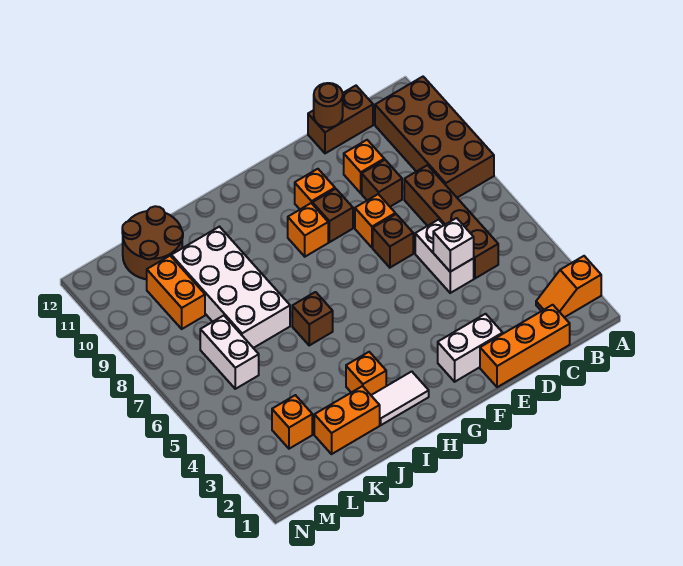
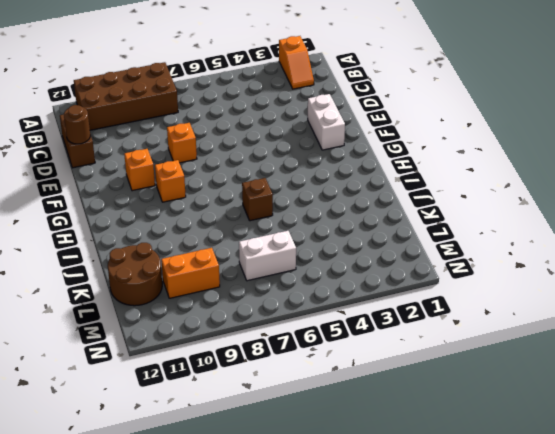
none -> orange 1x3 brick [480,305,570,387]
none -> brown 1x4 brick [404,165,498,278]
none -> white 1x2 brick [415,220,474,293]

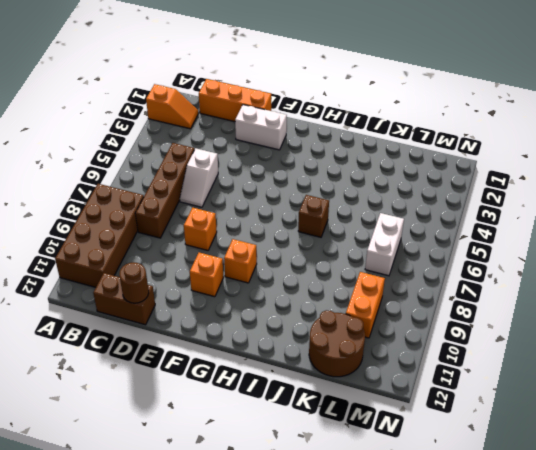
white 1x2 slope [180,148,218,207] -> white 1x2 brick [415,220,474,293]
none -> brown 1x1 brick [362,160,402,207]
none -> orange 1x1 brick [344,140,384,193]
none -> brown 1x1 brick [373,214,413,268]

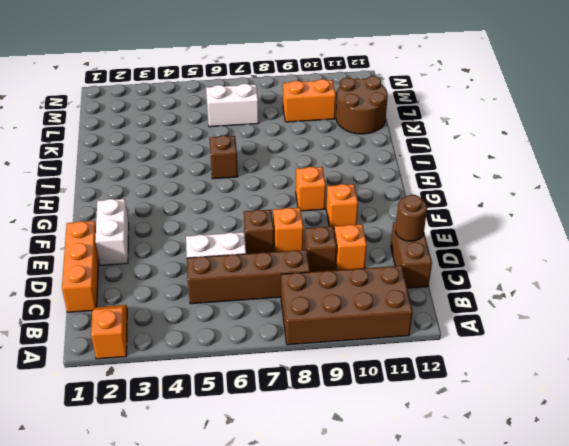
none -> brown 1x1 brick [312,189,353,242]
none -> white 1x2 tile [371,371,429,425]
none -> orange 1x1 brick [346,352,386,395]

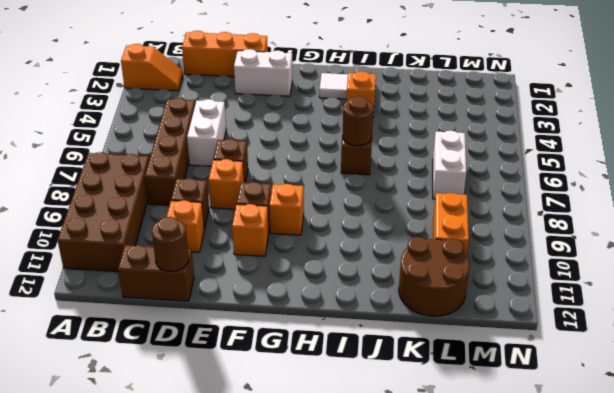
brown 1x1 round brick [342,96,373,146] -> none
none -> orange 1x2 brick [314,386,380,454]
none -> white 2x4 brick [171,227,290,348]
none -> orange 1x1 brick [272,395,312,449]

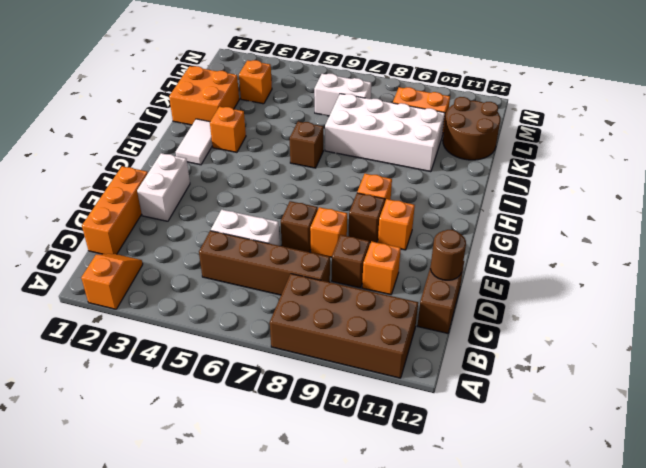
orange 2x2 brick [169,66,239,125] -> orange 1x2 brick [314,386,380,454]
none -> white 1x1 brick [433,218,474,272]

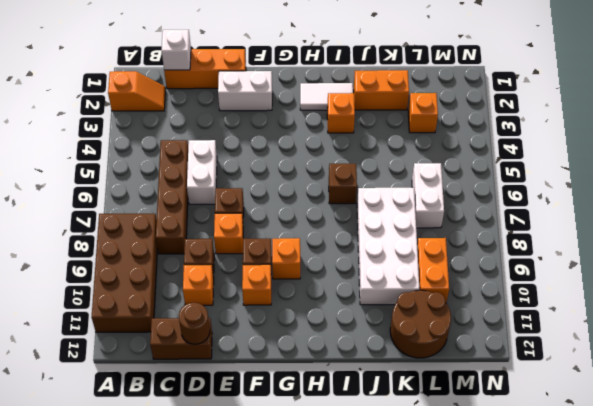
white 1x1 brick [162,30,191,70] -> white 1x1 brick moved to [433,218,474,272]

